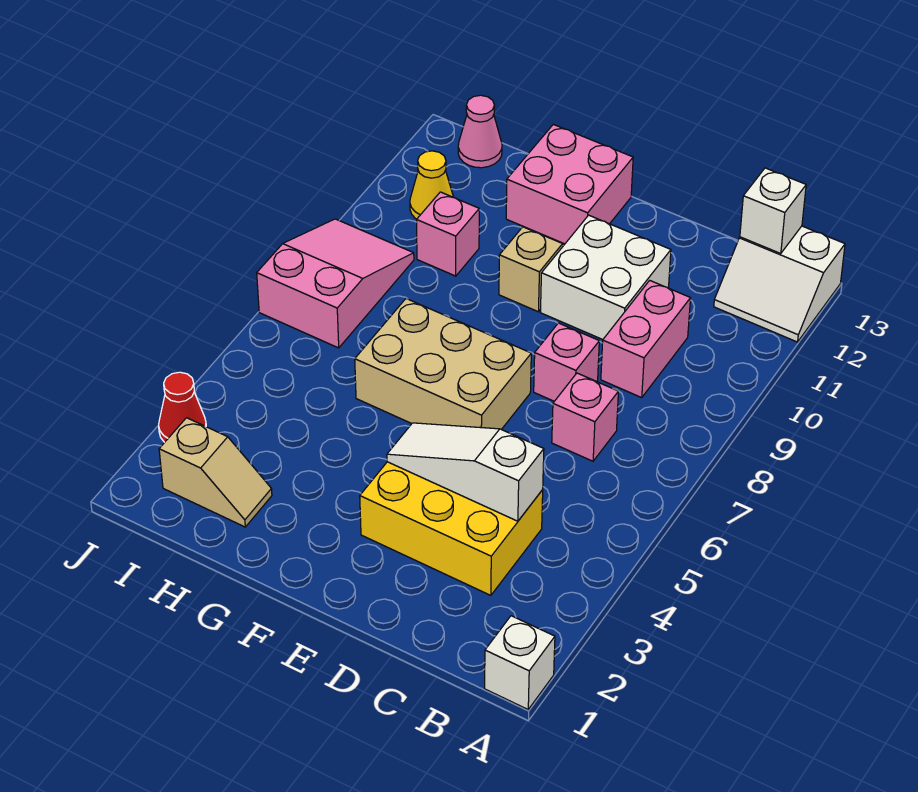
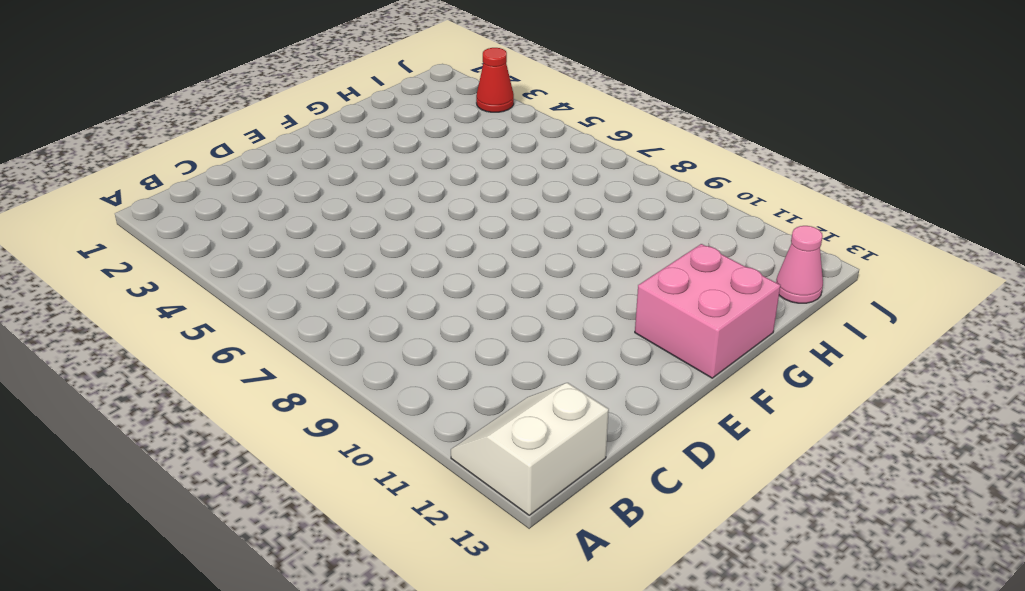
none -> white 1x1 brick [485,616,555,709]
none -> yellow 2x3 brick [360,462,543,595]
none -> pink 1x1 brick [552,373,618,461]

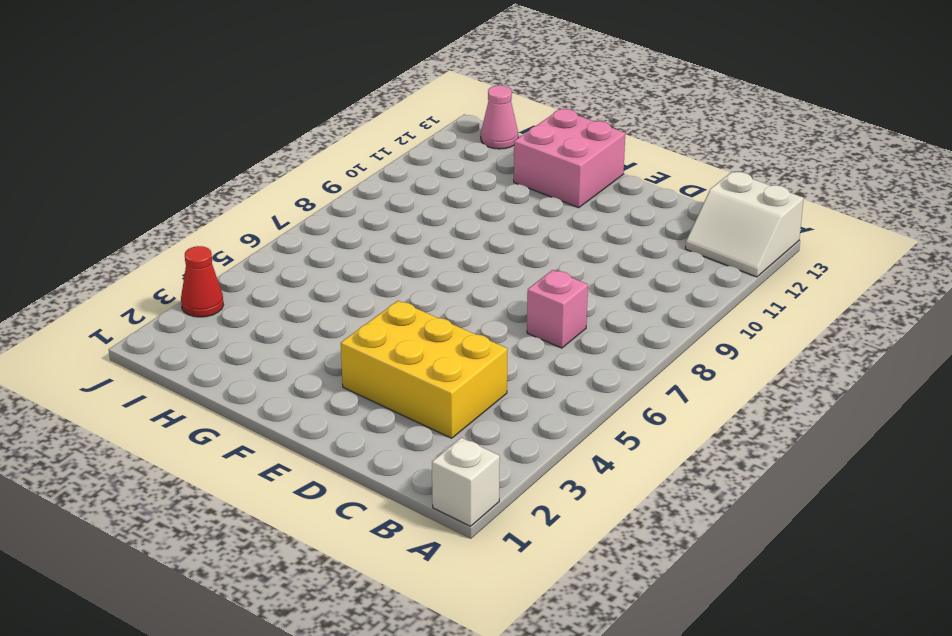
none -> pink 1x2 brick [601,280,691,398]
none -> pink 1x1 brick [534,323,599,401]
none -> white 2x2 brick [540,215,671,340]

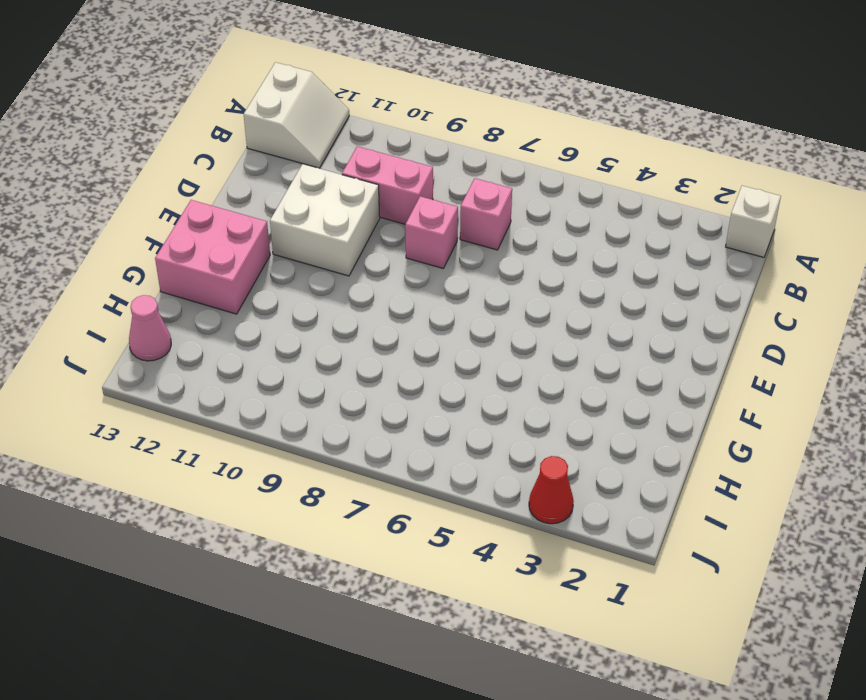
none -> yellow 2x3 brick [360,462,543,595]
none -> tan 2x3 brick [355,299,531,429]
none -> tan 1x1 brick [499,227,563,312]

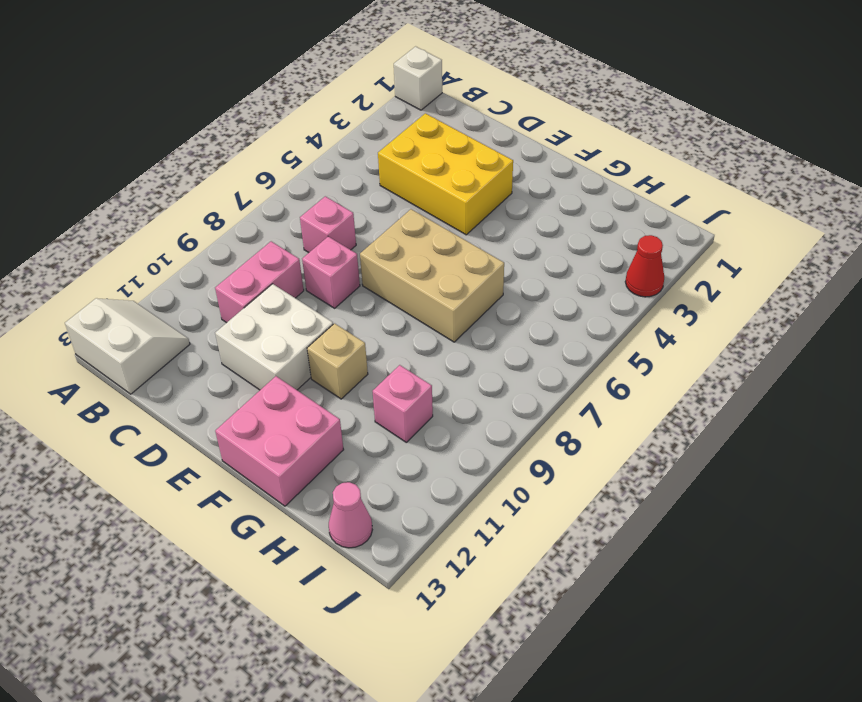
none -> tan 1x2 slope [159,418,272,527]
none -> pink 2x3 slope [257,219,414,348]
none -> yellow 1x1 cone [410,151,454,219]

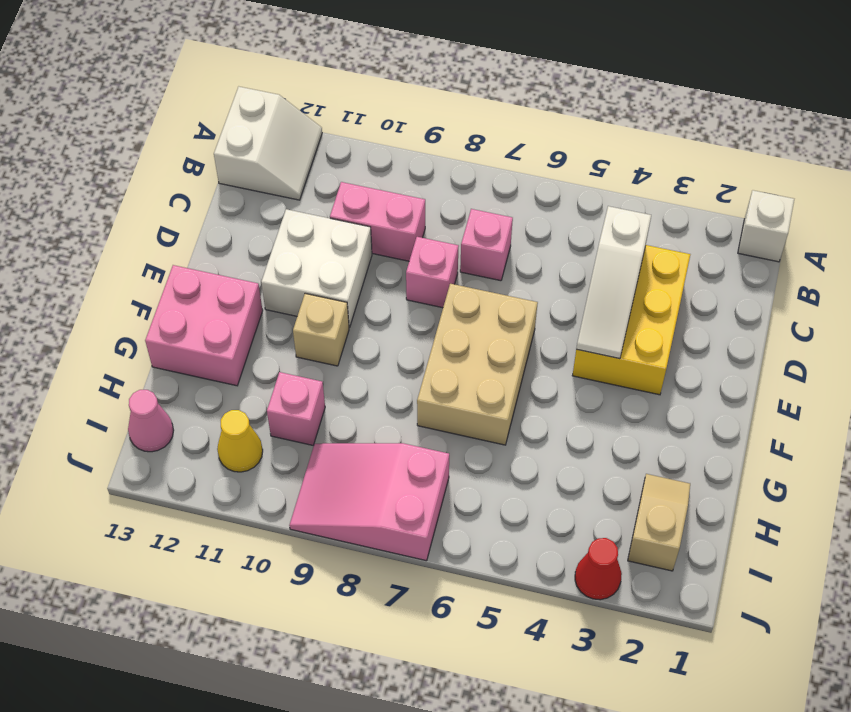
none -> white 1x1 brick [740,168,806,254]

